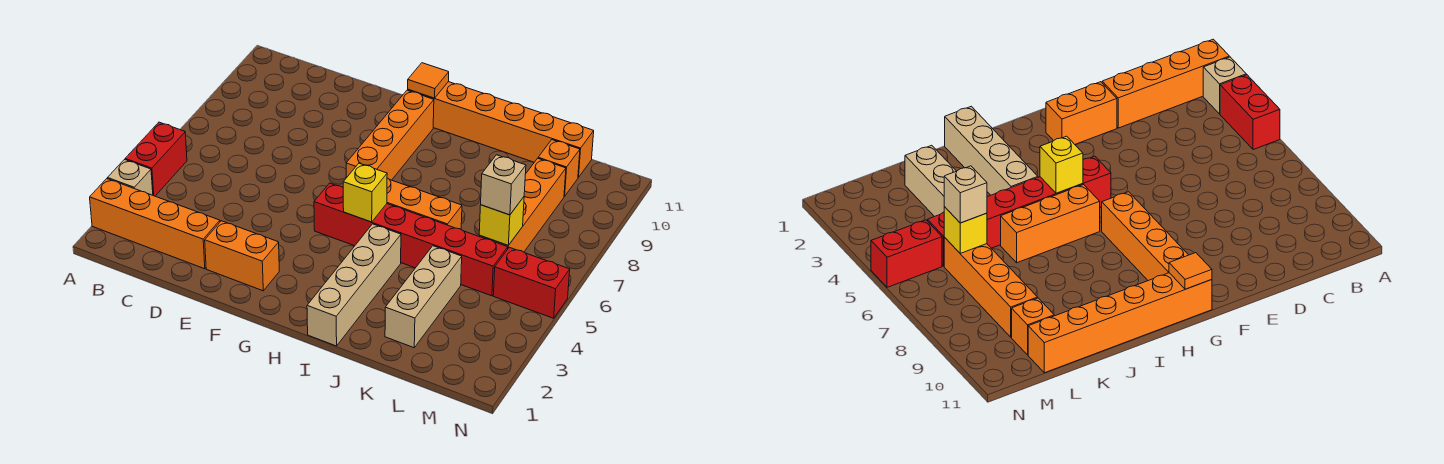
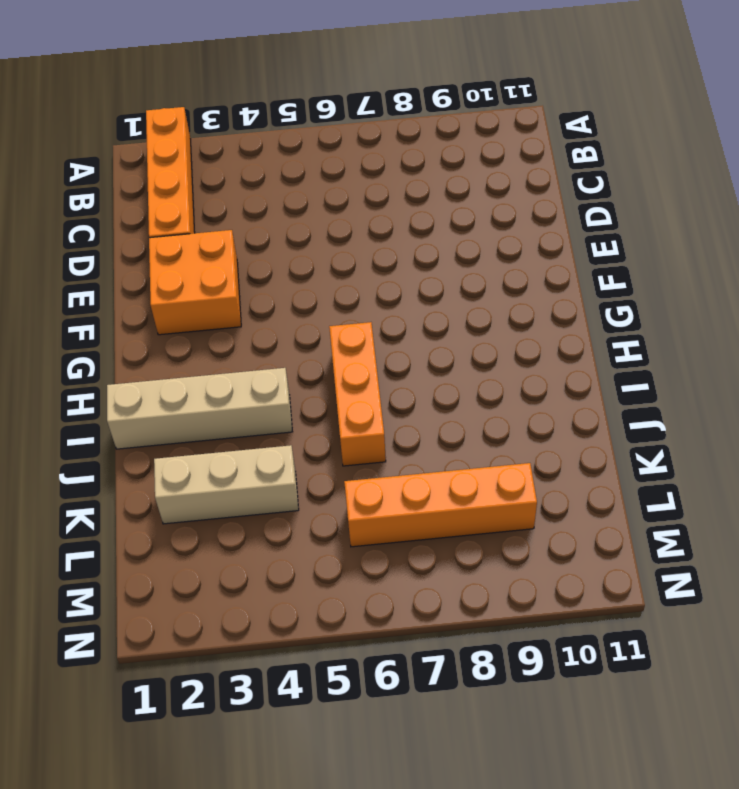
orange 2x2 brick [149,230,241,335] -> orange 1x2 brick [205,221,279,291]
none -> tan 1x1 brick [108,160,153,195]
none -> red 1x2 brick [125,122,187,196]
none -> red 1x6 brick [314,183,508,296]

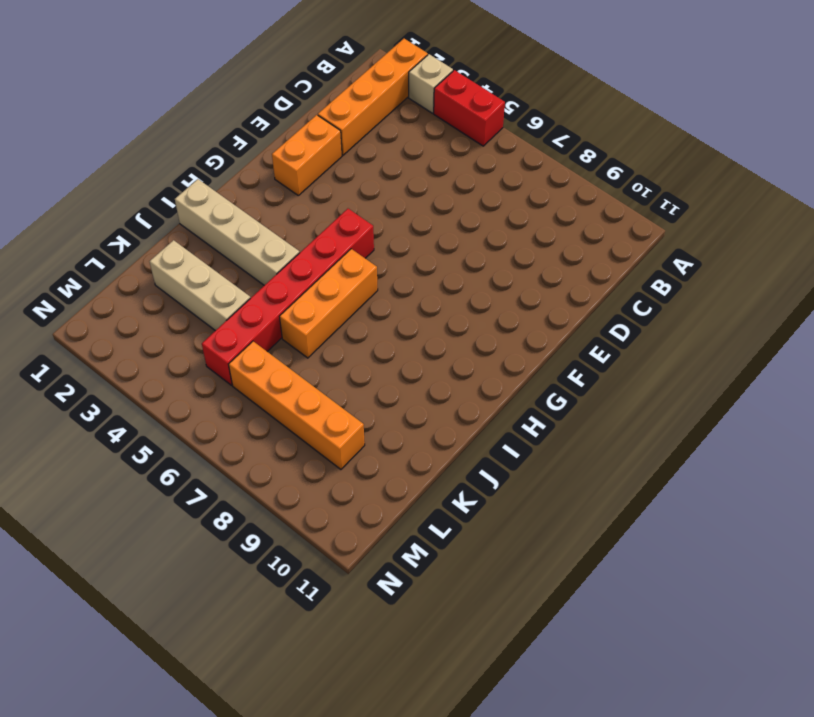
none -> orange 1x4 brick [346,90,434,180]
none -> orange 1x6 brick [408,82,594,177]
none -> orange 1x1 brick [538,140,580,196]

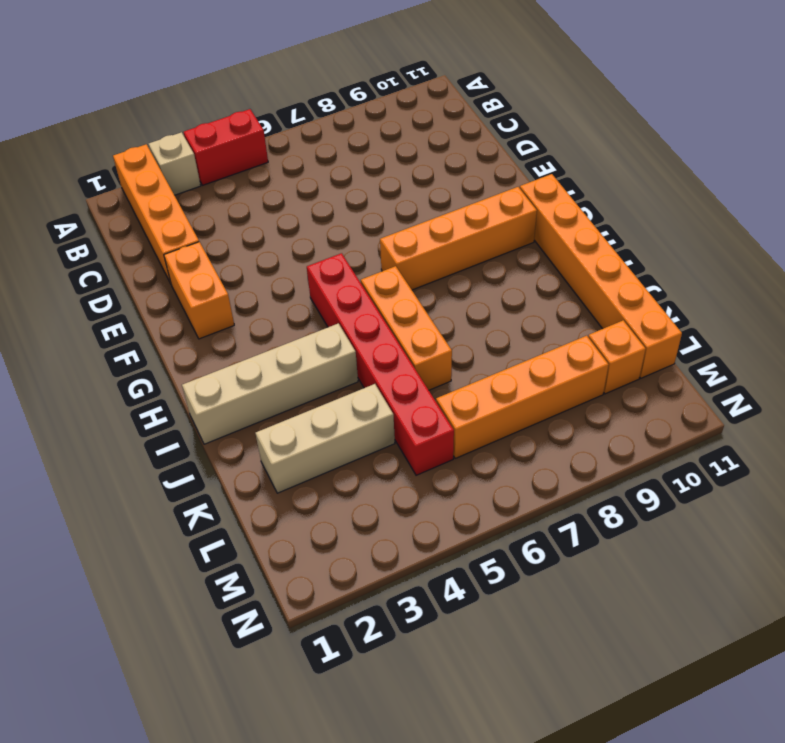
none -> red 1x2 brick [493,247,570,318]
none -> orange 1x1 tile [408,63,449,98]
none -> yellow 1x1 brick [343,163,387,222]

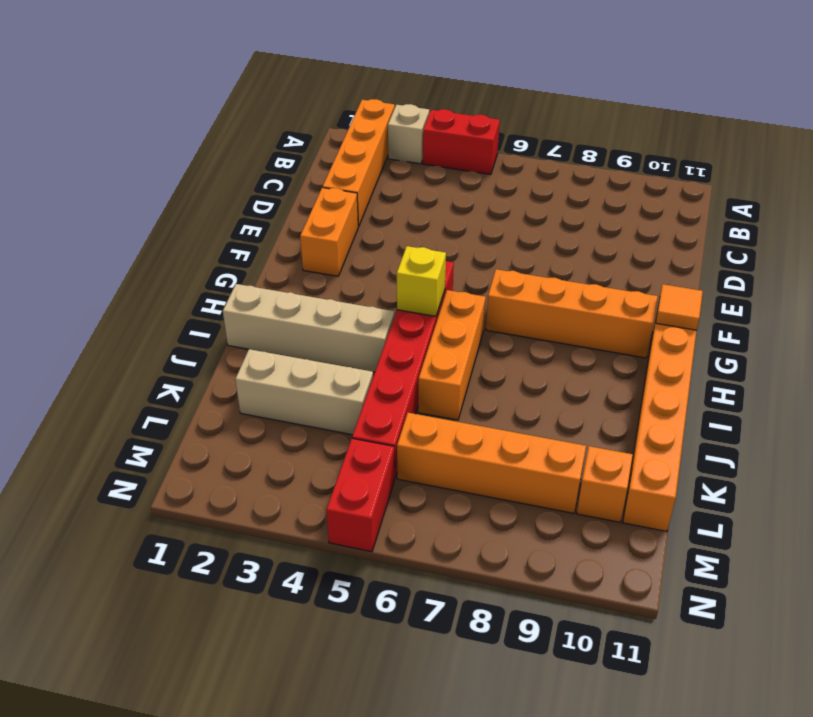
none -> yellow 1x1 brick [479,197,524,245]
none -> tan 1x1 brick [481,155,526,215]

